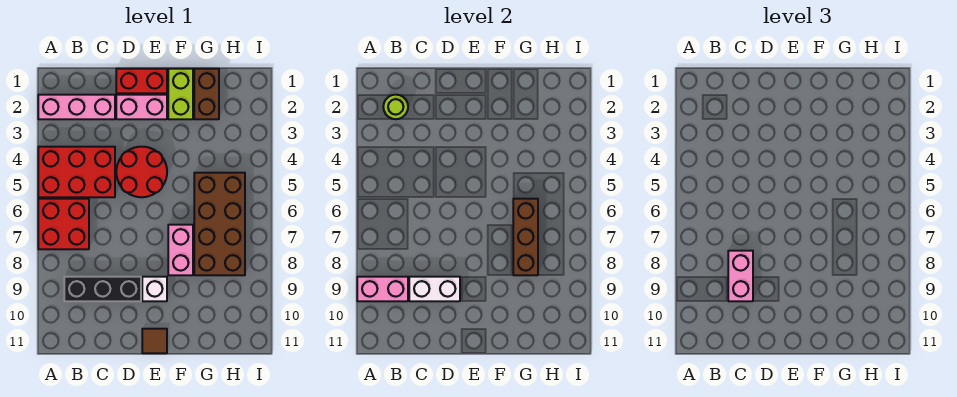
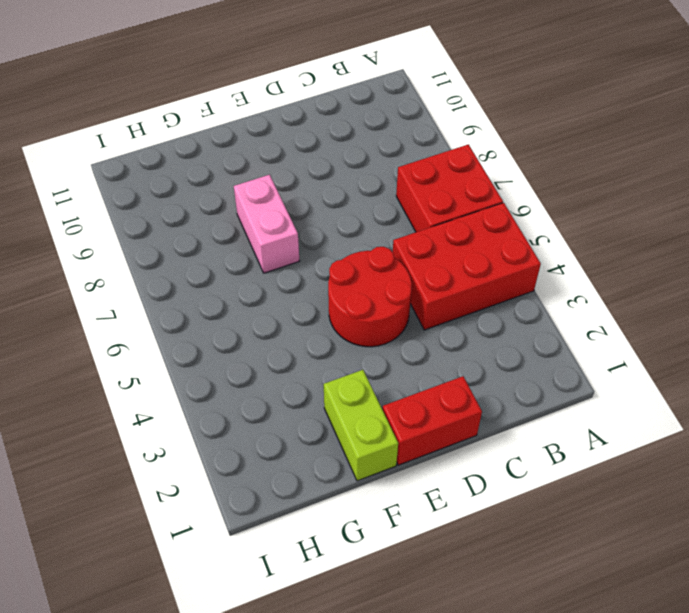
none -> pink 1x3 brick [38,95,115,119]
none -> black 1x3 brick [64,277,141,301]
none -> pink 1x2 brick [116,95,167,119]

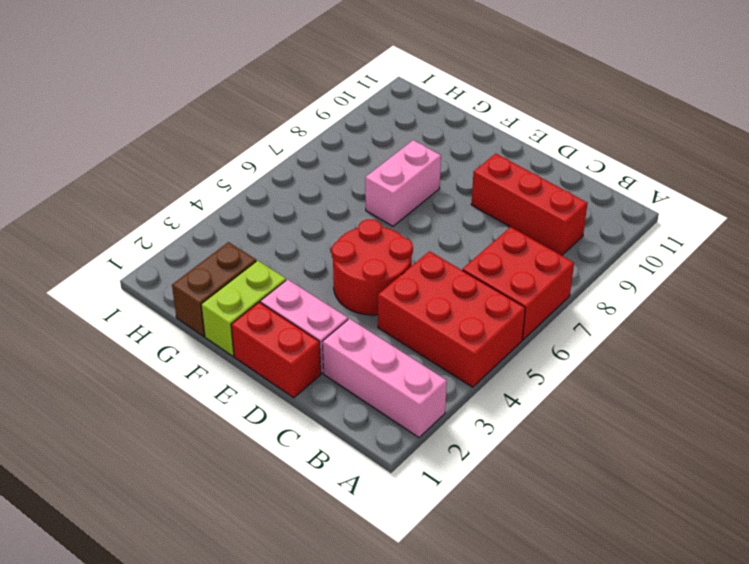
red 1x3 brick [471,154,588,255] -> black 1x3 brick [64,277,141,301]
none -> white 1x1 brick [142,277,167,301]
none -> brown 1x1 tile [142,329,167,353]
none -> brown 2x4 brick [194,173,245,275]

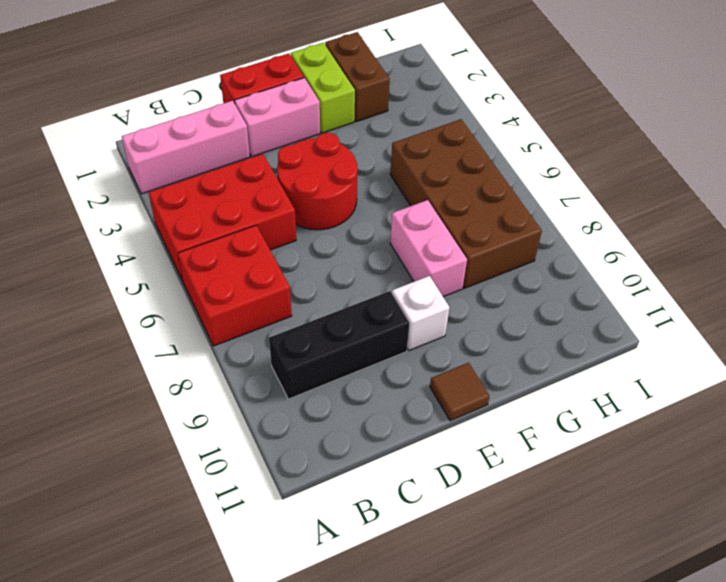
none -> pink 1x2 brick [357,277,408,301]
none -> lime 1x1 round brick [383,95,408,119]
none -> white 1x2 brick [409,277,460,301]

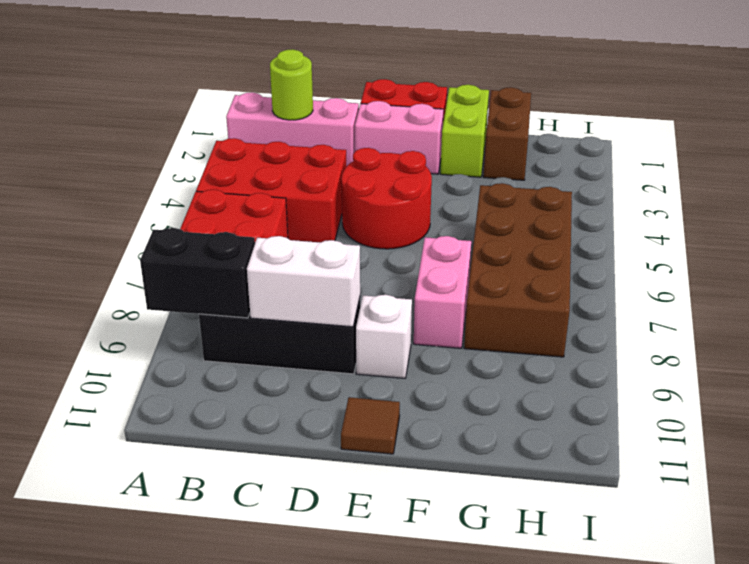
black 1x2 brick [140,228,255,318] -> pink 1x2 brick [357,277,408,301]
none -> brown 1x3 brick [513,199,538,275]
none -> pink 1x2 brick [728,251,753,301]

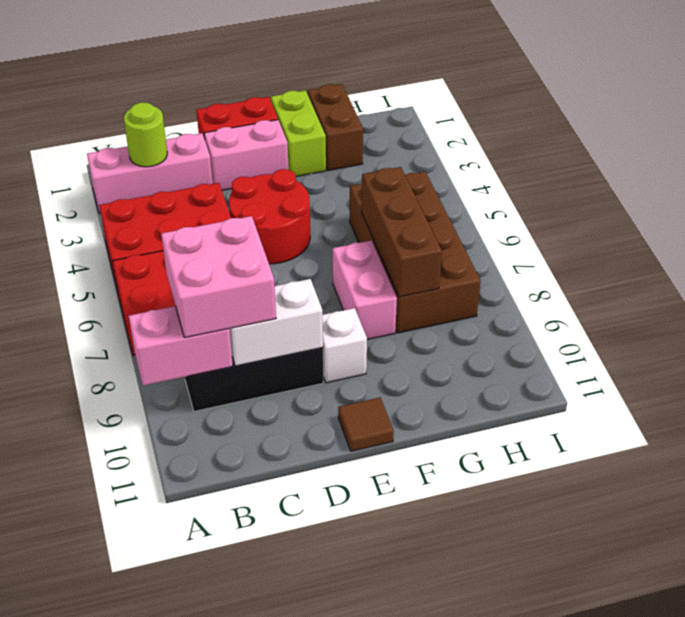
pink 2x2 brick [161,216,276,338] -> pink 1x2 brick [728,251,753,301]

